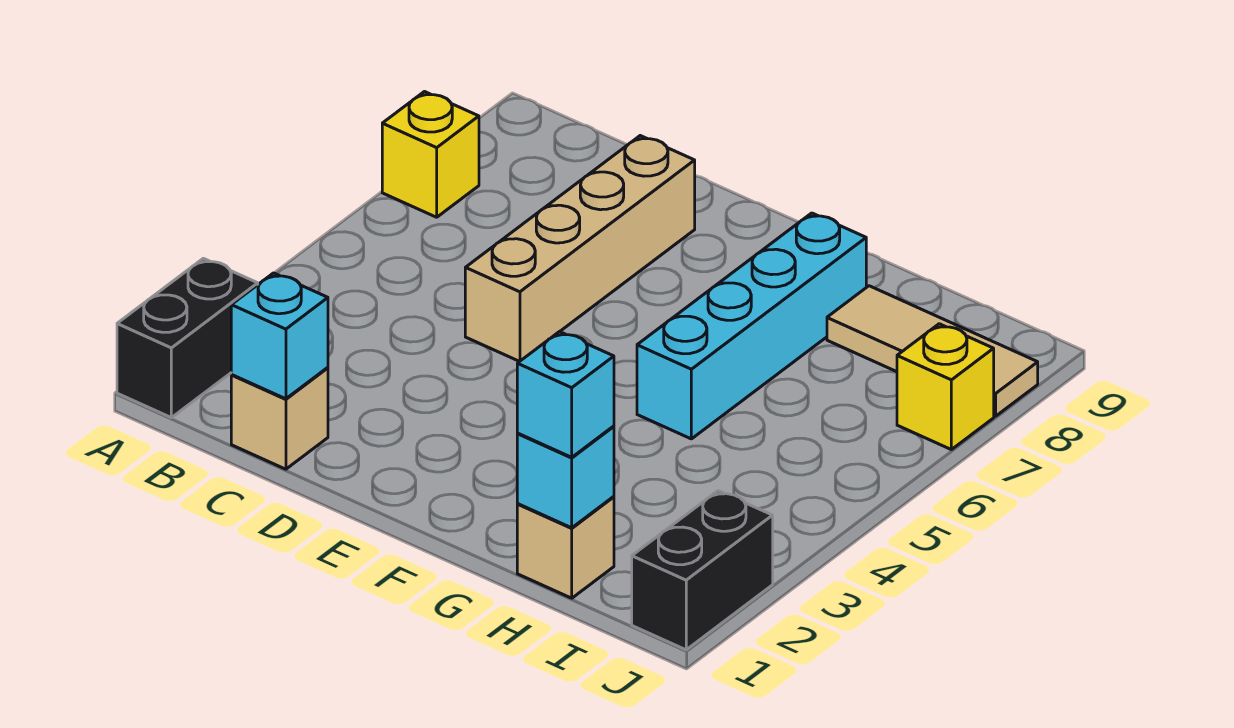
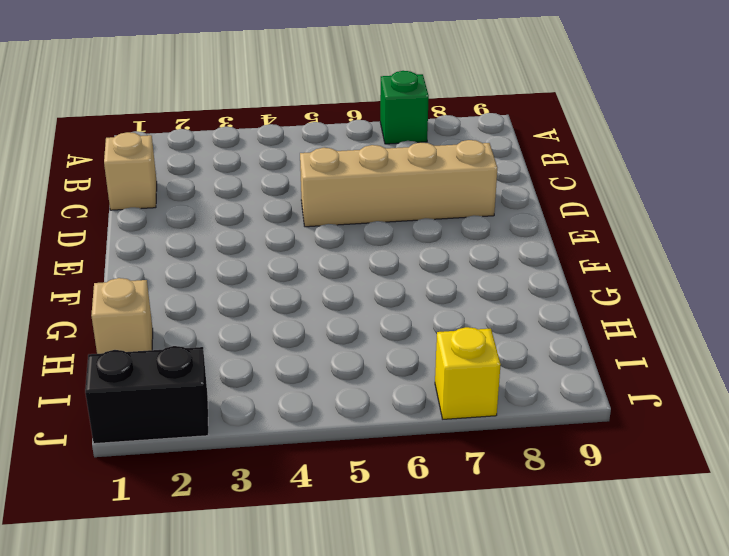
green 1x1 brick [380,71,429,144] -> yellow 1x1 brick [382,92,479,217]
none -> black 1x2 brick [117,258,258,418]
none -> cyan 1x4 brick [637,213,866,439]
none -> tan 1x3 tile [827,286,1038,416]

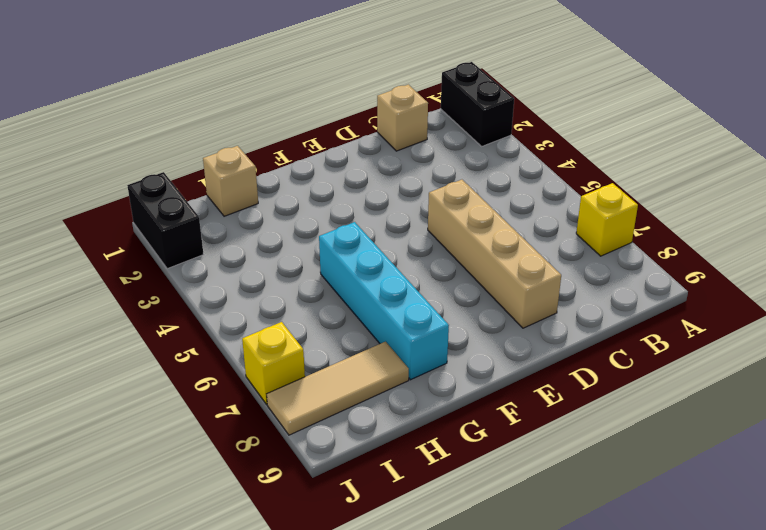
none -> cyan 1x1 brick [231,273,328,399]
none -> cyan 1x1 brick [517,426,614,528]
none -> cyan 1x1 brick [517,332,614,457]

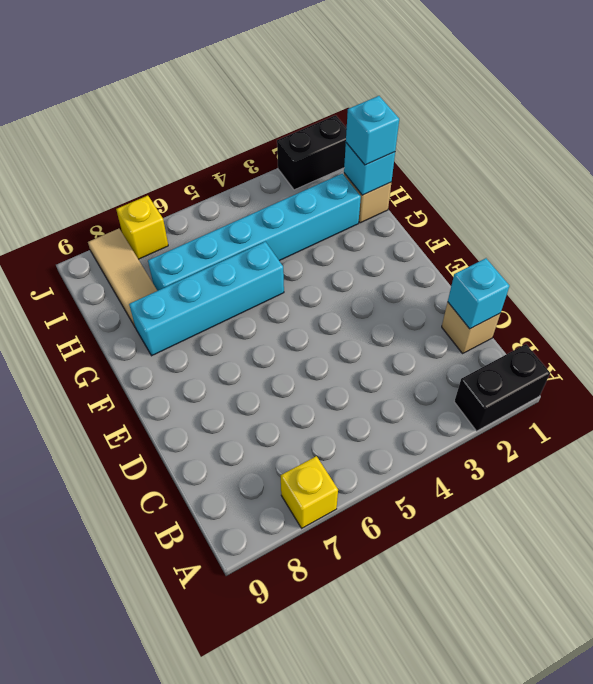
cyan 1x6 brick [148,174,361,291] -> none
none -> tan 1x4 brick [465,136,695,362]

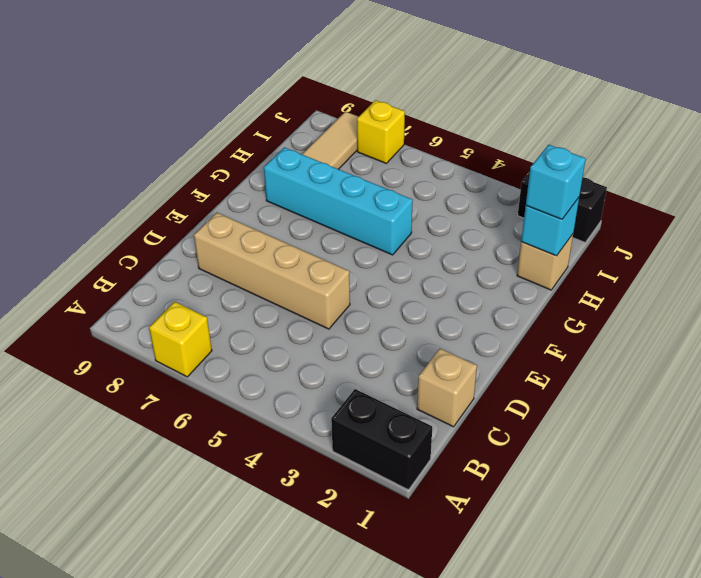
none -> cyan 1x1 brick [231,273,328,399]

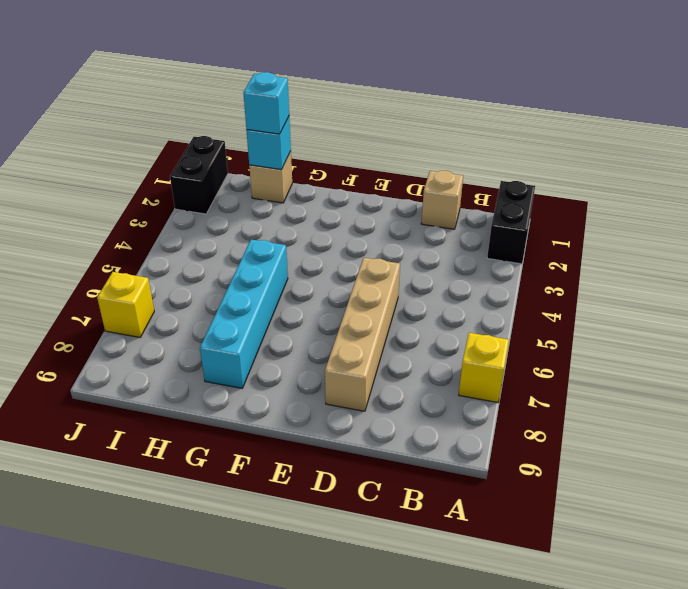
none -> tan 1x3 tile [827,286,1038,416]
none -> cyan 1x1 brick [231,273,328,399]

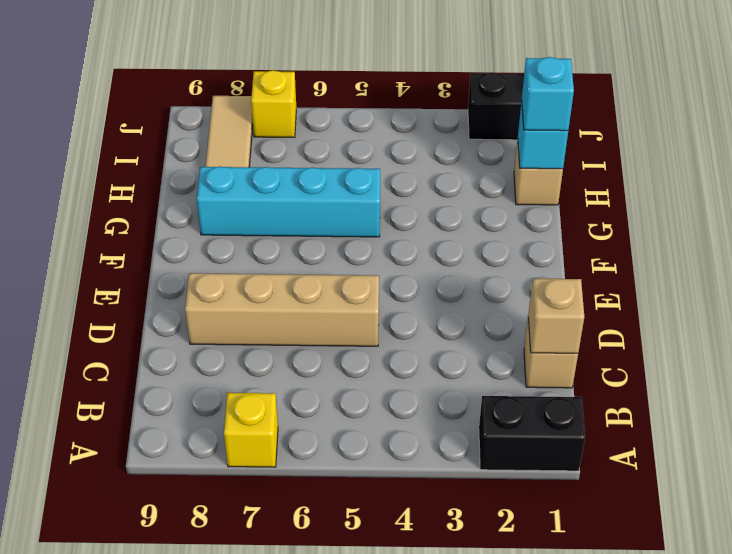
tan 1x1 brick [528,279,584,353] -> cyan 1x1 brick [231,273,328,399]

